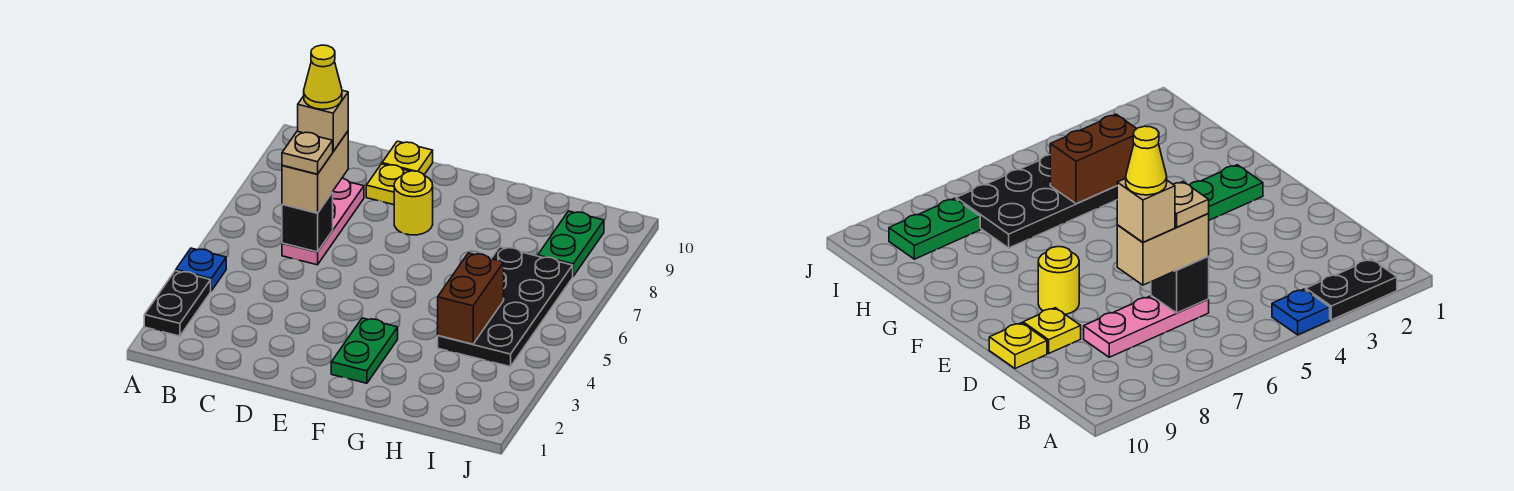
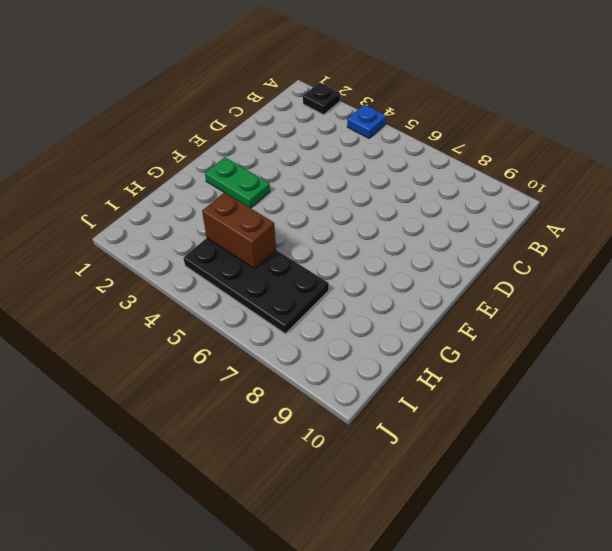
black 1x1 plate [303,82,340,115] -> black 1x2 plate [144,271,211,336]
none -> pink 1x3 plate [282,178,364,265]
none -> yellow 1x1 plate [366,164,410,205]
none -> yellow 1x1 plate [382,141,433,174]

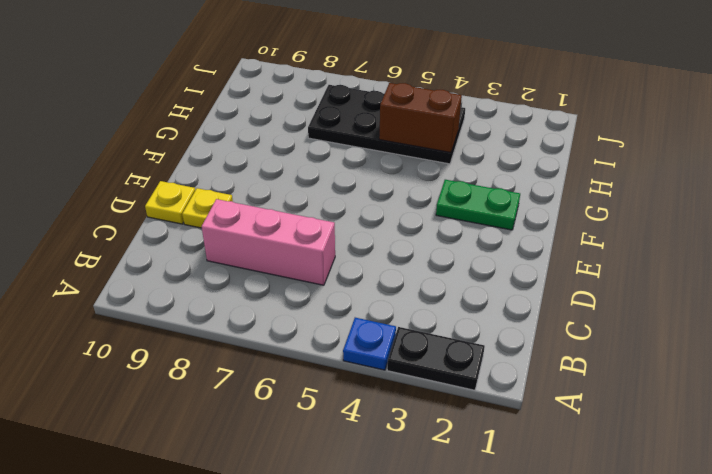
pink 1x3 brick [202,199,335,285] -> pink 1x3 plate [282,178,364,265]
none -> yellow 1x1 round brick [394,171,433,235]
none -> green 1x2 plate [538,211,604,276]
none -> black 1x1 brick [282,192,333,252]

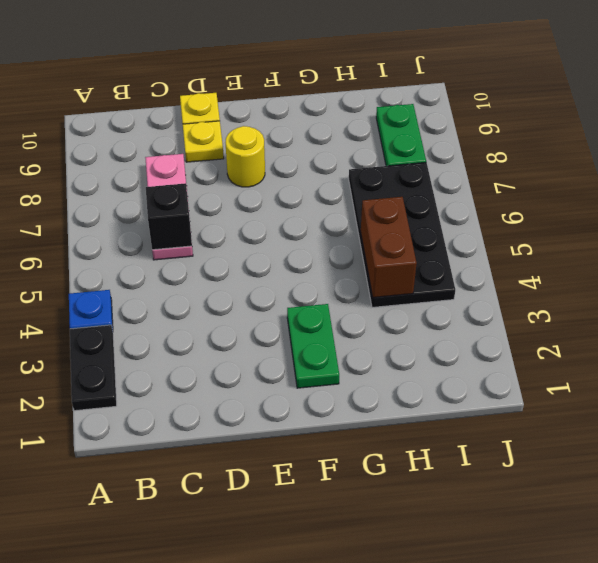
none -> tan 1x2 brick [282,131,348,213]
none -> tan 1x1 plate [282,131,333,174]
none -> tan 1x1 brick [298,90,348,151]

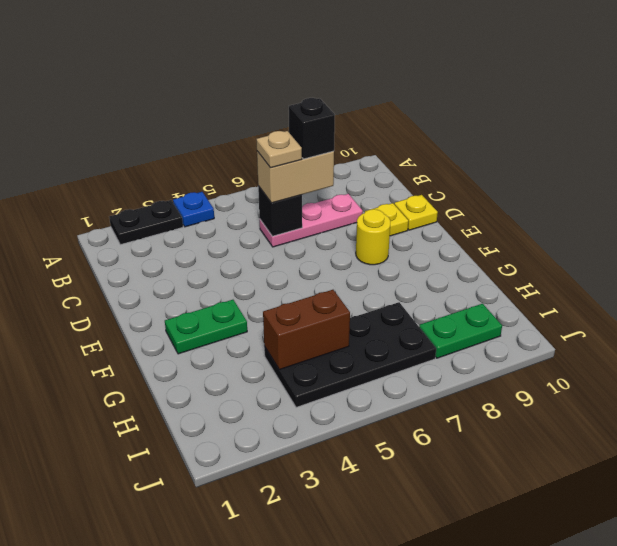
black 1x1 brick [289,98,335,159] -> tan 1x1 brick [298,90,348,151]
none -> yellow 1x1 cone [304,45,342,109]

